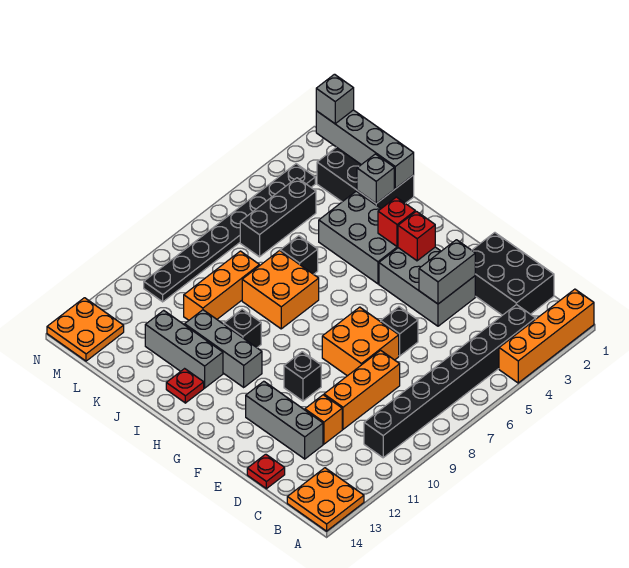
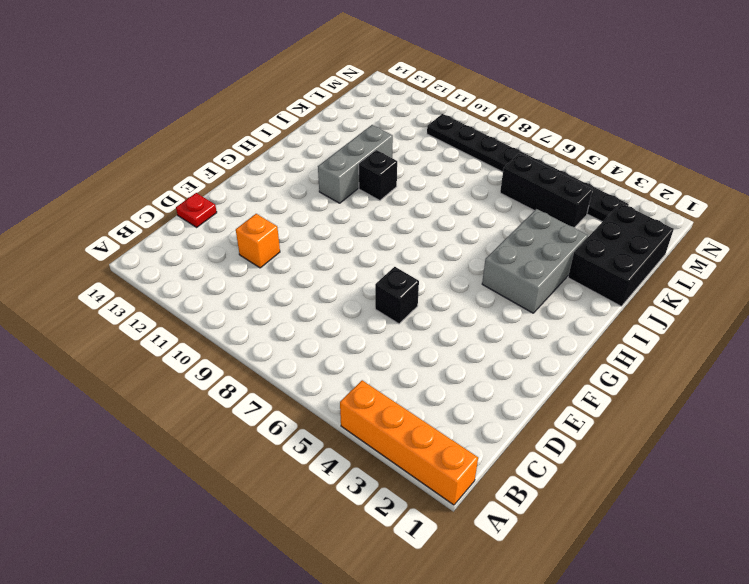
none -> orange 2x2 plate [287,468,364,531]
none -> black 1x8 brick [364,304,536,458]
none -> black 2x3 brick [472,233,554,315]
none -> orange 1x3 brick [324,350,400,429]

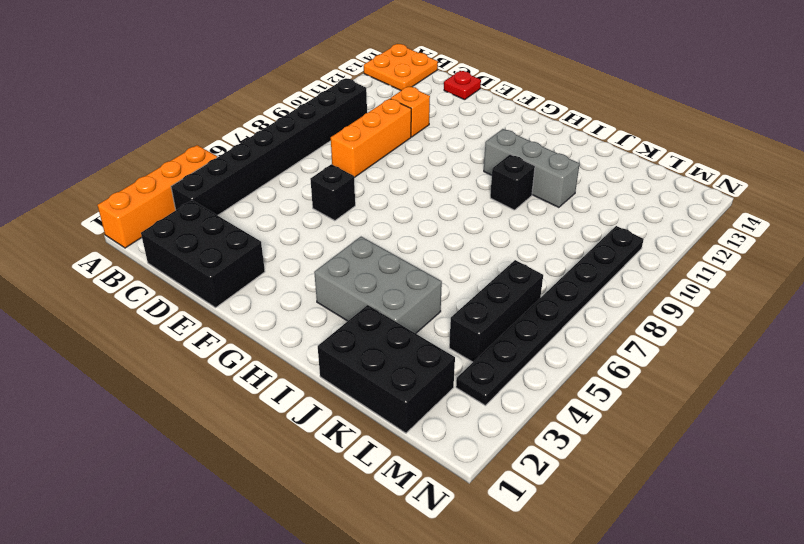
none -> grey 1x3 brick [246,381,323,459]
none -> grey 2x3 brick [379,247,475,326]
none -> orange 2x2 brick [322,307,399,376]
none -> black 1x1 brick [284,352,321,401]

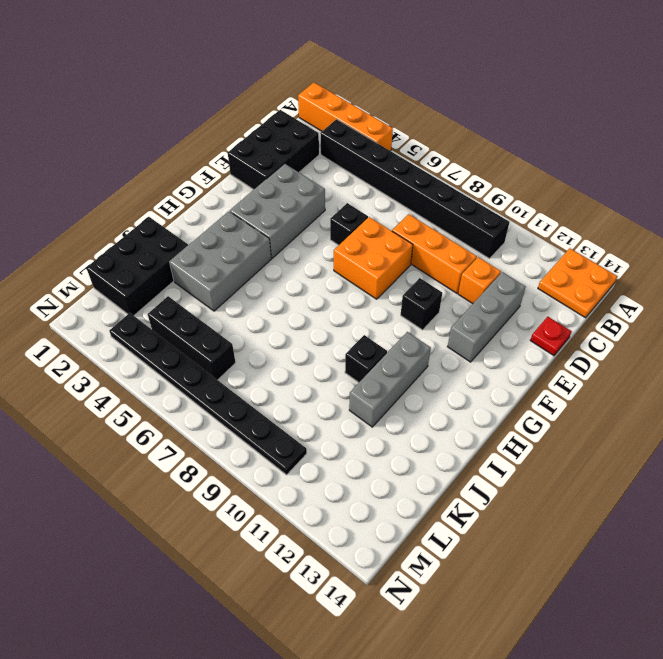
none -> orange 2x2 brick [242,251,319,329]
none -> grey 1x3 brick [145,310,223,388]
none -> red 1x1 plate [166,369,204,403]
none -> black 1x1 brick [280,236,318,274]

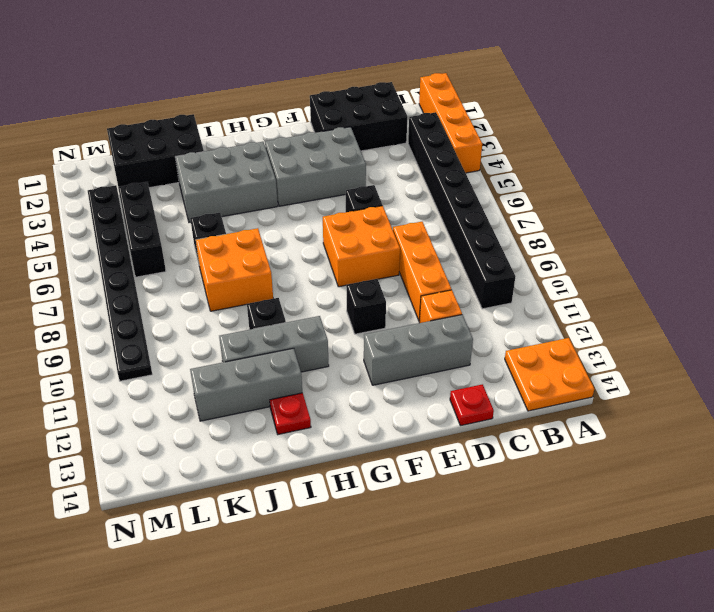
none -> orange 1x3 brick [184,251,259,320]
none -> orange 2x2 plate [47,298,124,361]
none -> grey 1x2 brick [419,240,475,304]
none -> red 1x1 brick [398,211,435,261]

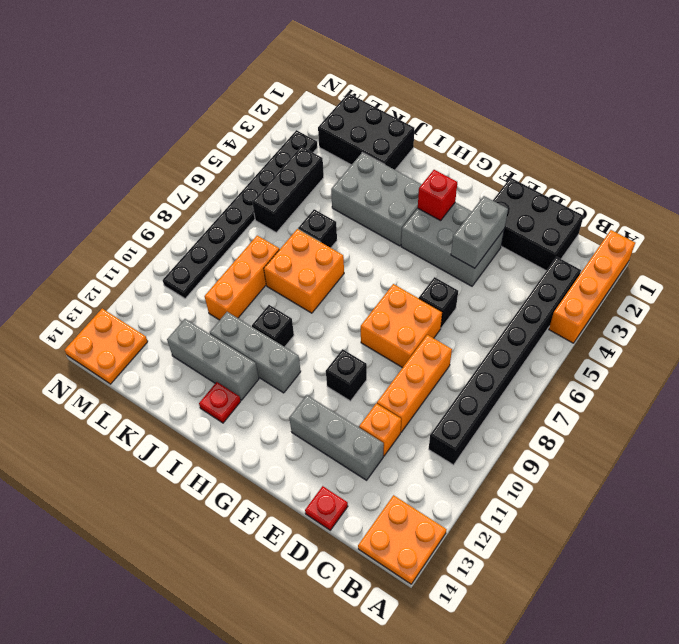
none -> red 1x1 brick [378,197,415,247]
none -> grey 1x4 brick [316,110,414,189]
none -> grey 1x1 brick [357,154,394,203]
none -> grey 1x1 brick [316,74,354,124]

